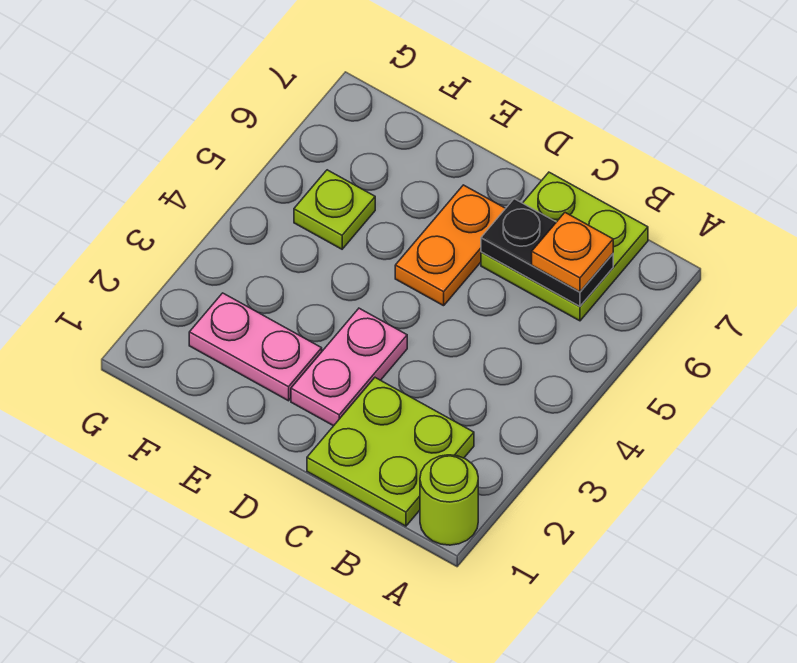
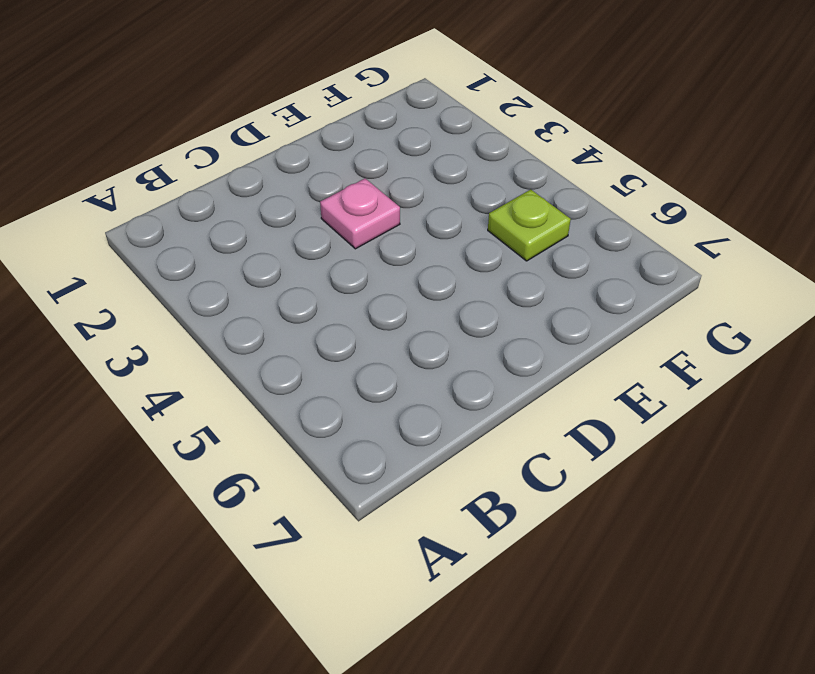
pink 1x1 plate [320,178,400,249] -> pink 1x2 plate [291,308,407,426]
none -> lime 1x1 round brick [420,455,478,545]
none -> lime 2x2 plate [307,378,474,526]

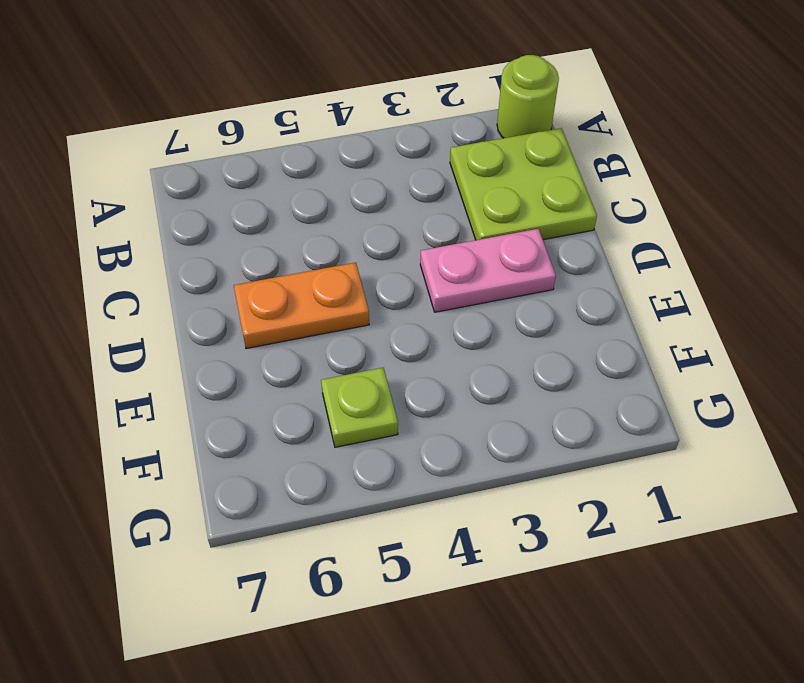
none -> lime 2x2 plate [481,172,648,321]
none -> pink 1x2 plate [189,293,322,401]

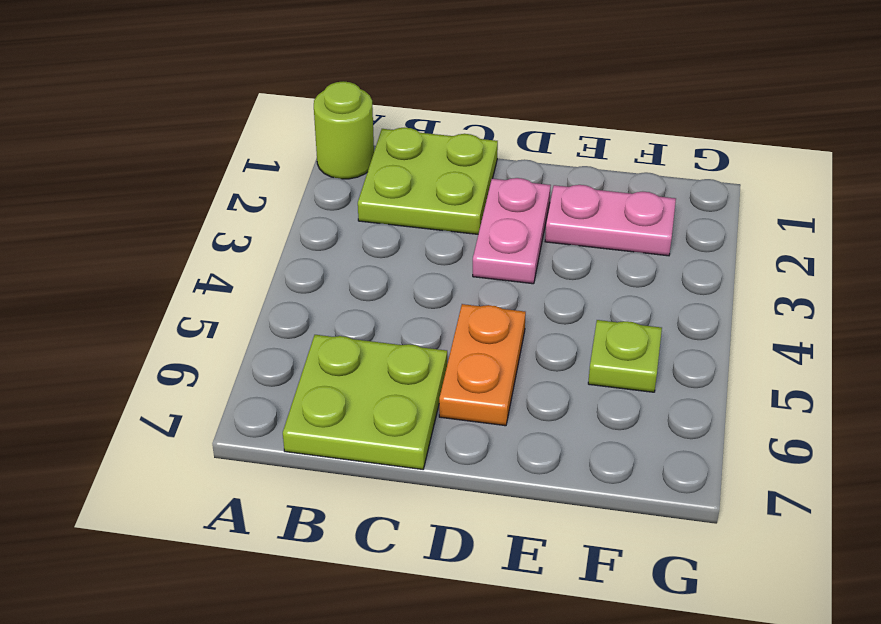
none -> black 1x2 plate [481,199,613,306]
none -> orange 1x1 plate [532,213,613,292]

